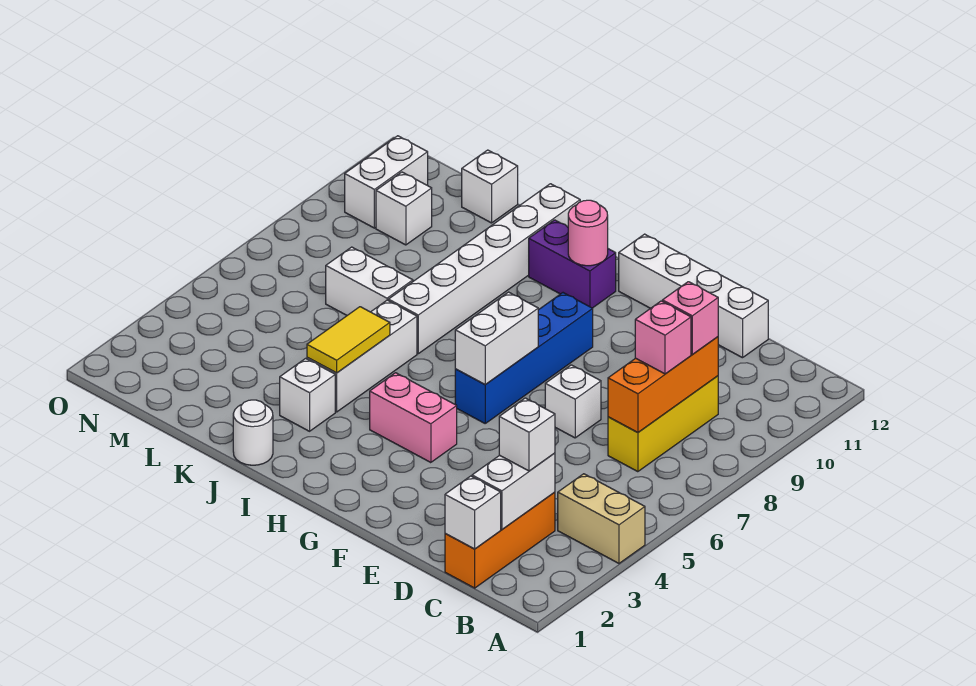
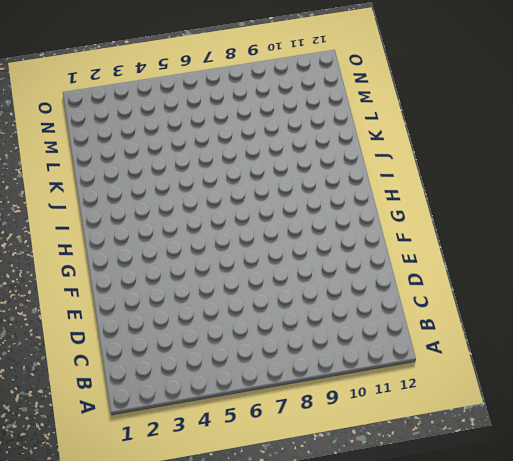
none -> tan 1x2 brick [558,474,645,563]
none -> orange 1x3 brick [445,492,555,588]
none -> yellow 1x3 brick [608,376,718,472]

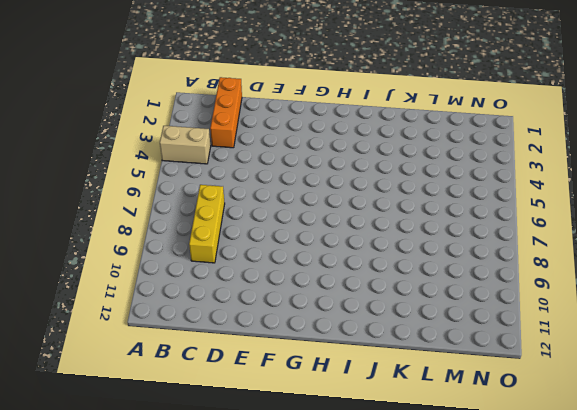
none -> white 1x4 brick [619,234,768,358]
none -> white 1x1 brick [545,365,601,438]
none -> pink 1x2 brick [370,373,457,463]

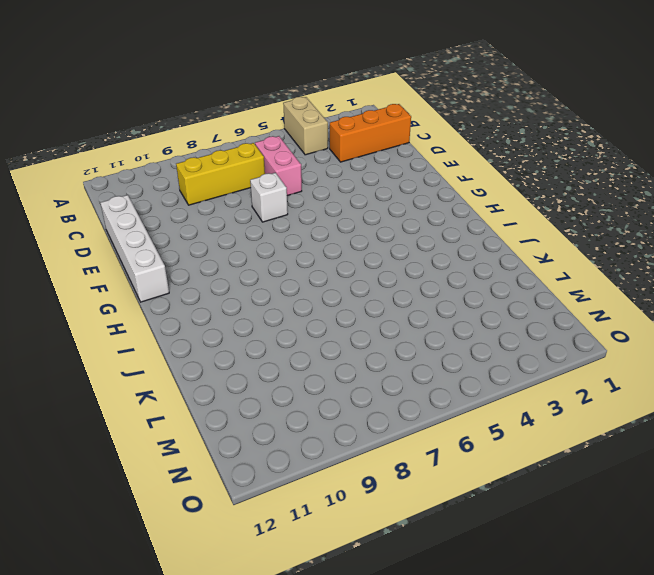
pink 1x2 brick [255,136,302,196] -> pink 1x2 brick moved to [370,373,457,463]
none -> blue 1x4 brick [455,293,593,423]
none -> purple 1x2 brick [529,220,616,308]
none -> white 1x1 round brick [233,400,273,465]

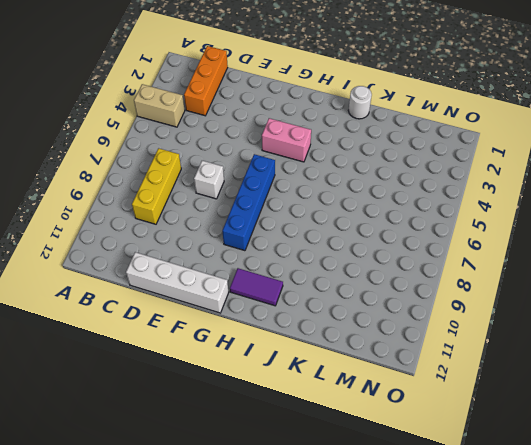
purple 1x2 tile [230,268,283,306] -> purple 1x2 brick [529,220,616,308]
none -> white 1x1 brick [280,358,335,431]
none -> white 1x3 brick [307,300,417,412]
none -> white 1x6 brick [388,184,580,354]

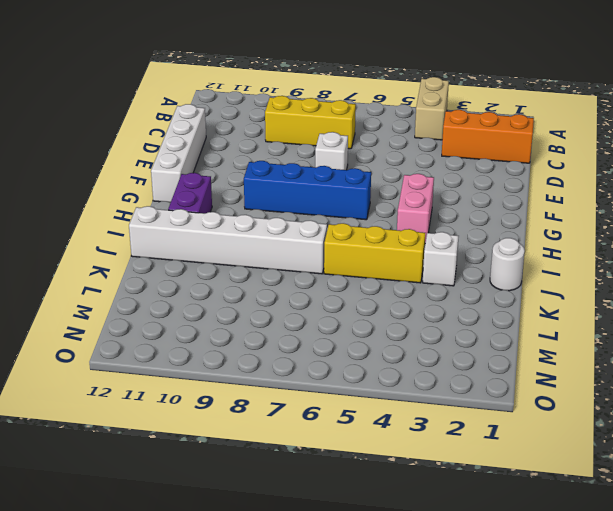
yellow 1x3 brick [324,223,425,283] -> white 1x3 brick [307,300,417,412]
none -> white 1x2 brick [326,247,413,315]
none -> white 1x1 brick [462,150,518,223]
none -> white 1x1 brick [376,172,432,245]

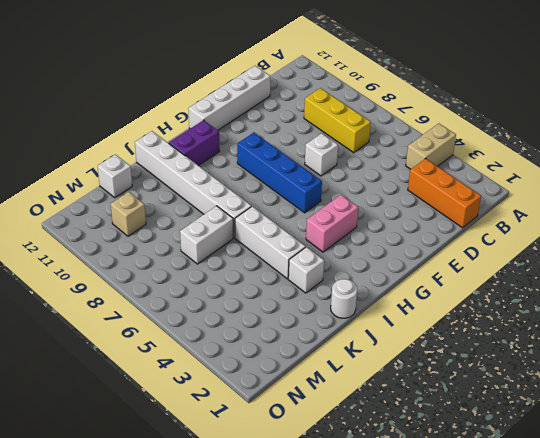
tan 1x1 brick [111,192,146,236] -> white 1x1 brick [376,172,432,245]
none -> white 1x2 brick [345,136,428,228]
none -> white 1x1 brick [445,476,501,549]
none -> white 1x2 brick [472,453,555,530]

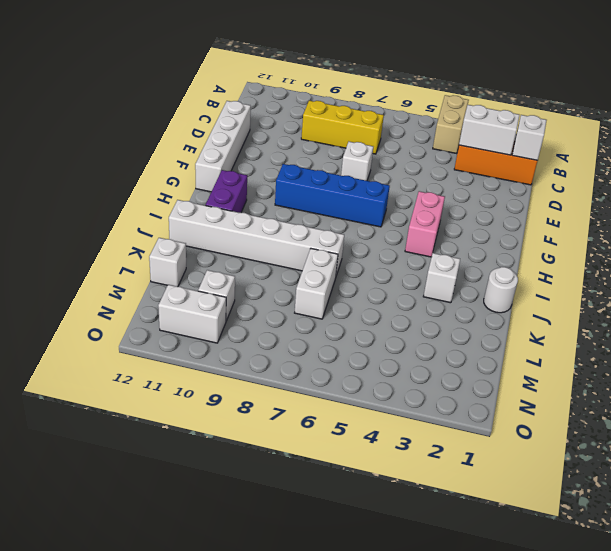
none -> white 1x3 brick [307,300,417,412]
none -> orange 1x3 brick [608,337,718,433]
none -> white 1x2 brick [455,292,538,385]

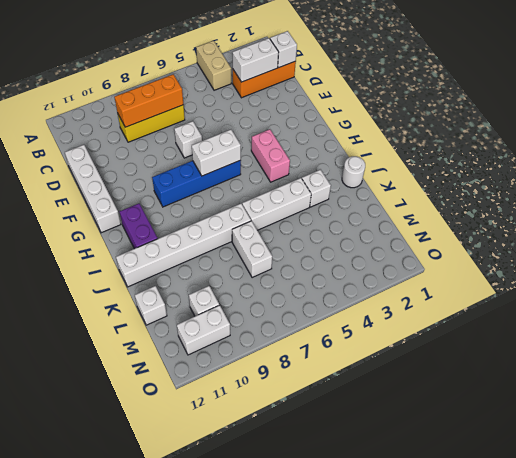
none -> pink 1x1 round brick [568,200,608,266]
none -> yellow 1x2 tile [307,307,390,373]
none -> white 1x1 brick [499,398,555,471]

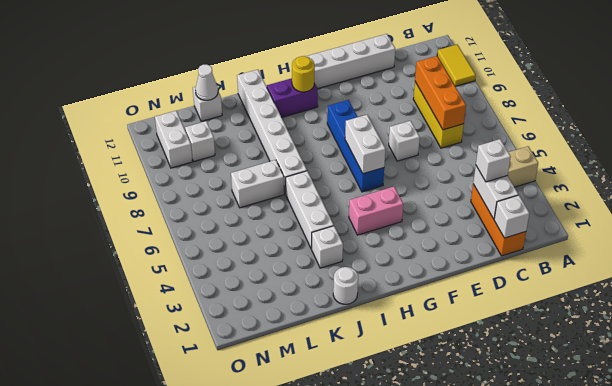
yellow 1x2 tile [437,45,476,86] -> yellow 1x2 tile moved to [307,307,390,373]
yellow 1x1 round brick [292,56,315,92] -> pink 1x1 round brick [568,200,608,266]
white 1x1 cone [195,65,218,100] -> none
none -> pink 1x1 brick [635,301,691,374]
none -> pink 1x1 brick [662,282,718,355]

